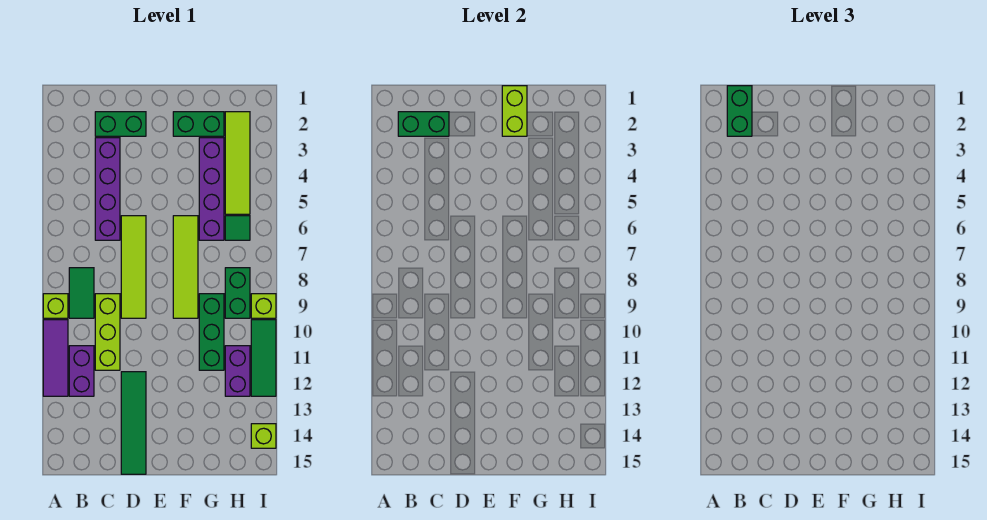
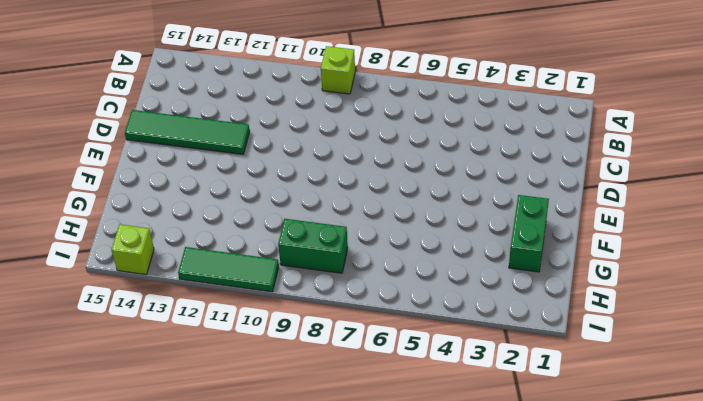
none -> purple 1x3 tile [43,320,68,396]
none -> green 1x2 tile [69,268,94,318]
none -> purple 1x2 brick [69,346,94,396]

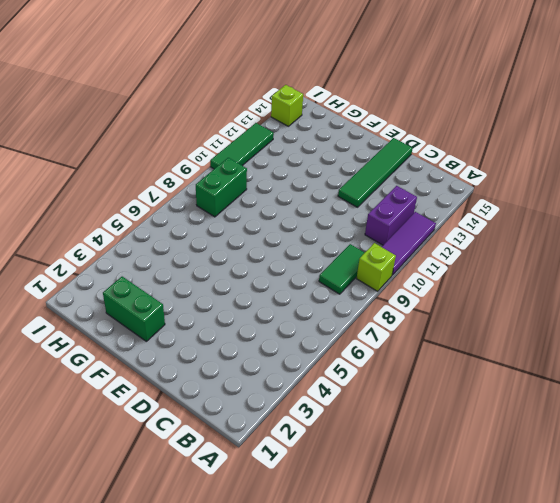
none -> green 1x2 brick [95,112,146,136]
none -> purple 1x4 brick [95,138,120,240]
none -> lime 1x3 brick [95,294,120,370]

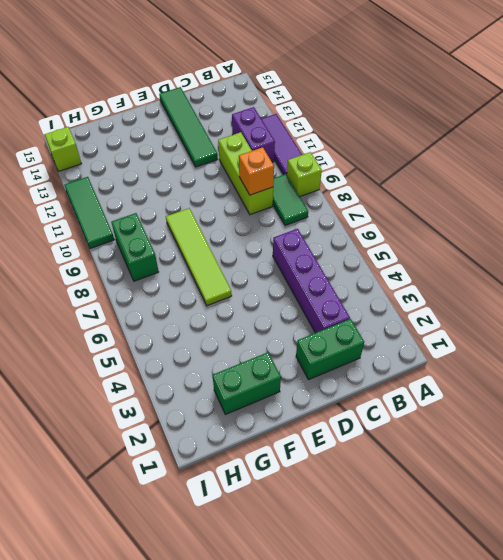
orange 1x1 brick [239,147,274,195] -> none
none -> lime 1x4 tile [121,216,146,318]
none -> purple 1x4 brick [199,138,224,240]
none -> green 1x3 brick [199,294,224,370]

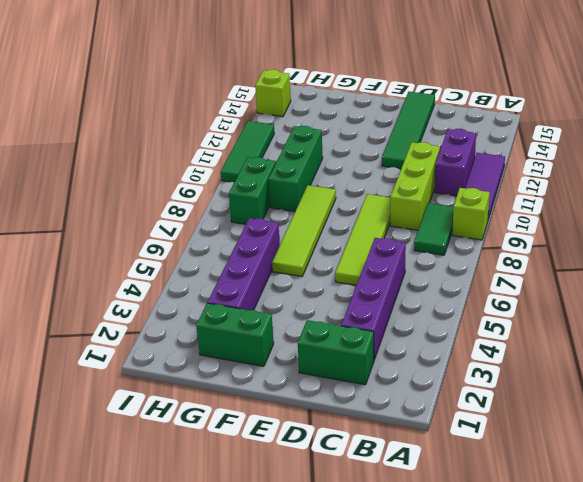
none -> lime 1x4 tile [225,112,250,214]
none -> green 1x1 tile [225,216,250,240]
none -> purple 1x2 brick [225,346,250,396]

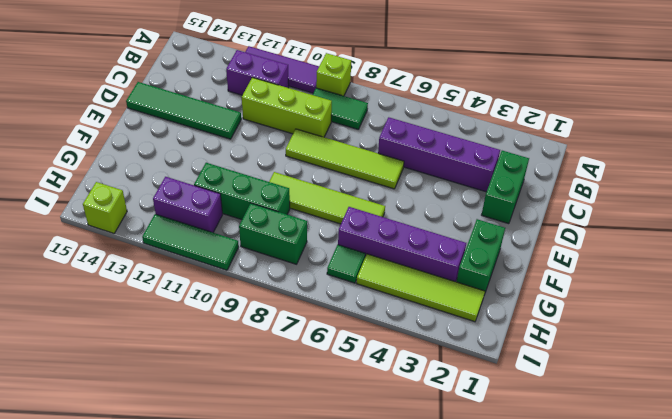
none -> lime 1x1 brick [251,294,276,318]
none -> green 1x2 brick [398,112,449,136]
none -> lime 1x2 brick [502,86,527,136]

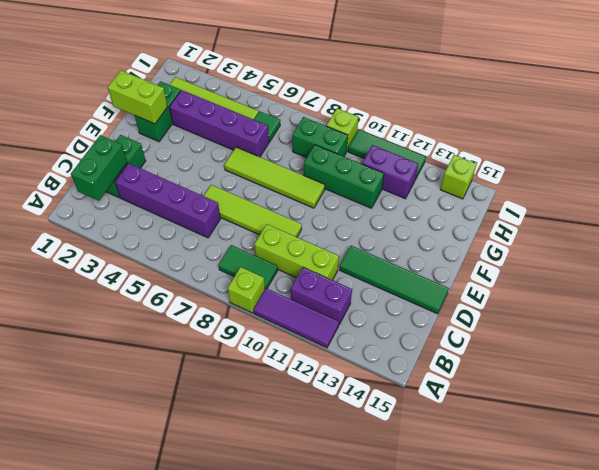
none -> green 1x2 brick [727,86,752,136]

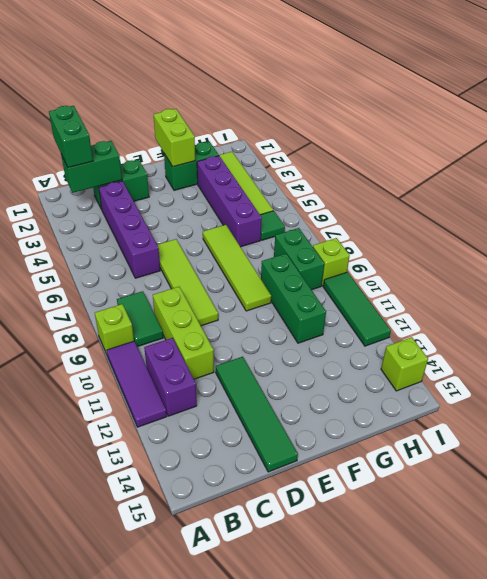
none -> purple 1x2 brick [225,346,250,396]

